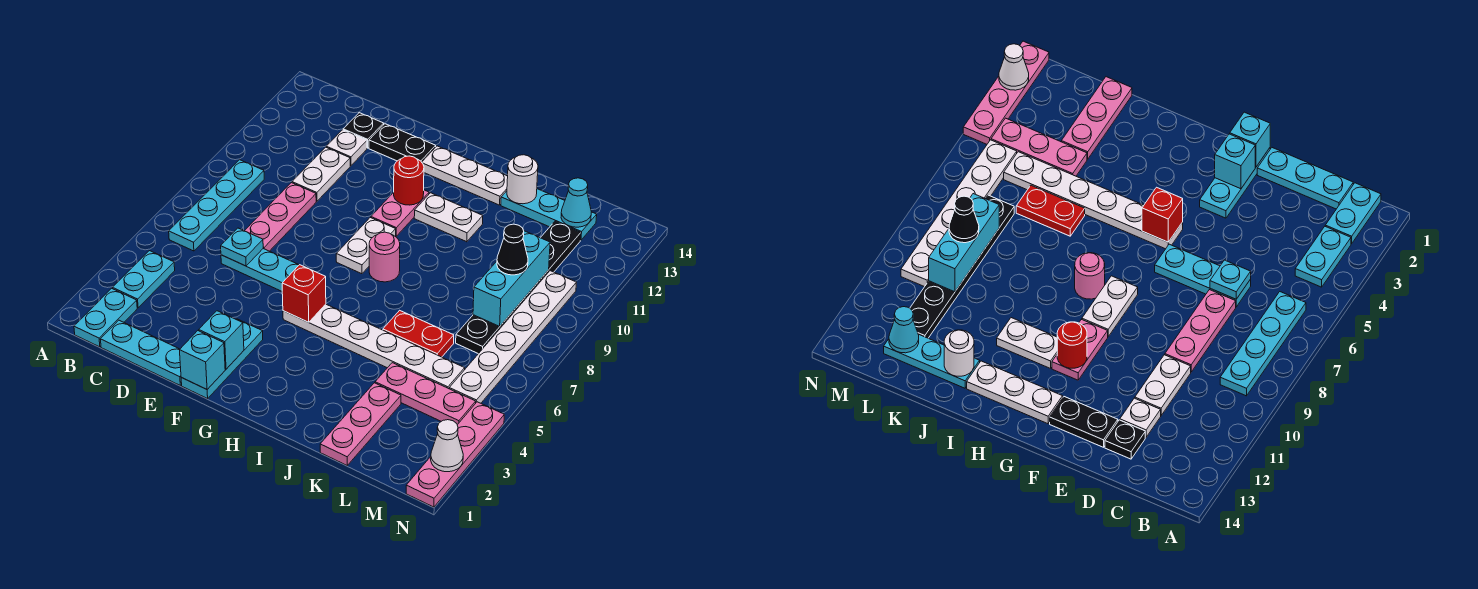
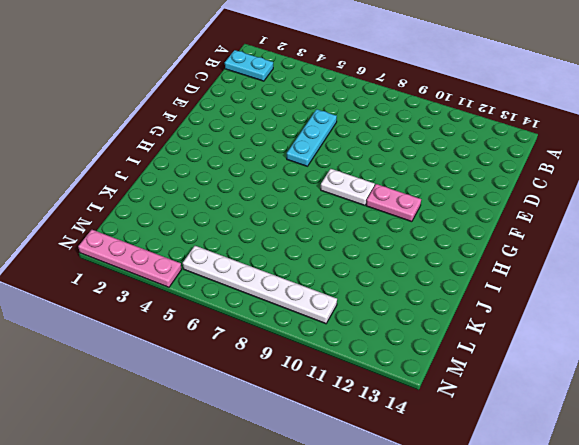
none -> cyan 1x2 plate [113,251,175,308]
none -> cyan 1x4 plate [169,160,264,251]
none -> cyan 1x3 plate [100,320,182,385]
none -> pink 1x3 plate [245,183,316,251]

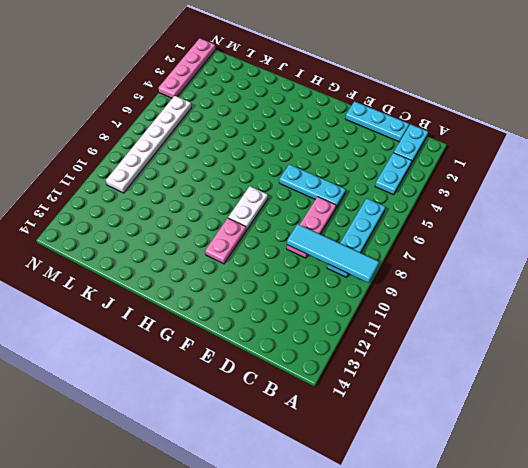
cyan 1x4 tile [287,224,379,283] -> none
none -> white 1x2 plate [292,147,350,201]
none -> white 1x1 plate [326,130,367,166]
none -> black 1x1 plate [343,113,384,148]
none -> black 1x2 plate [369,124,436,162]

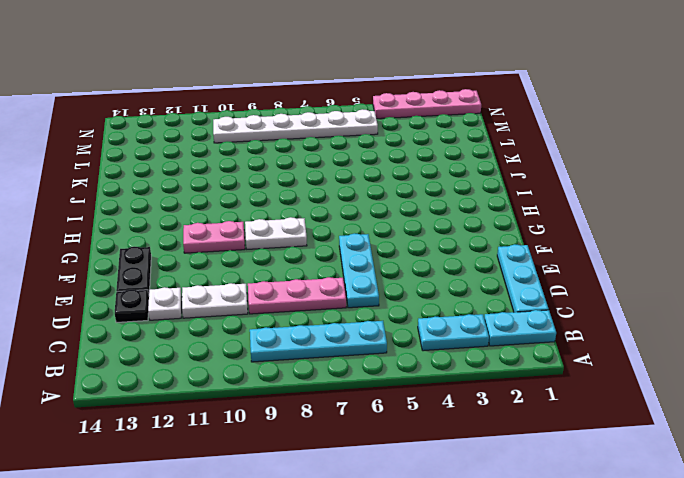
none -> cyan 1x3 plate [181,319,263,399]
none -> white 1x6 plate [283,304,465,389]
none -> white 1x3 plate [422,146,508,205]
none -> pink 1x1 round brick [369,232,400,282]

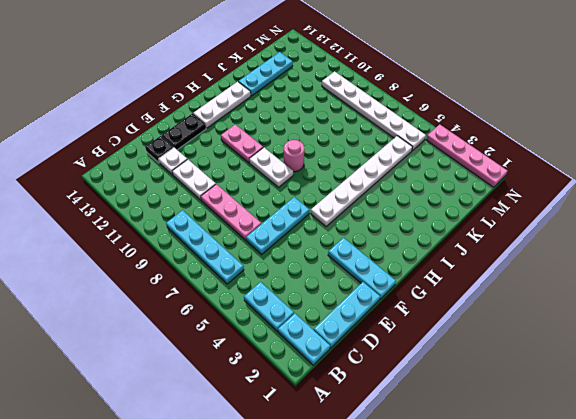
none -> white 1x2 plate [414,193,483,242]
none -> red 1x2 plate [383,310,454,357]
none -> pink 1x3 plate [320,383,401,465]
none -> pink 1x3 plate [375,363,476,425]

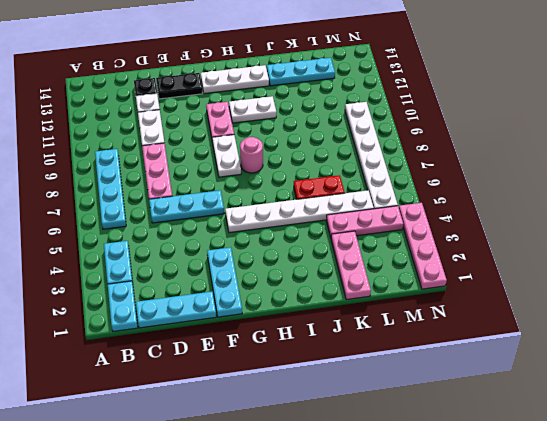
none -> black 1x6 plate [456,222,581,354]
none -> cyan 1x1 plate [221,228,263,266]
none -> cyan 1x1 brick [180,331,225,389]
none -> cyan 1x1 brick [199,311,244,369]

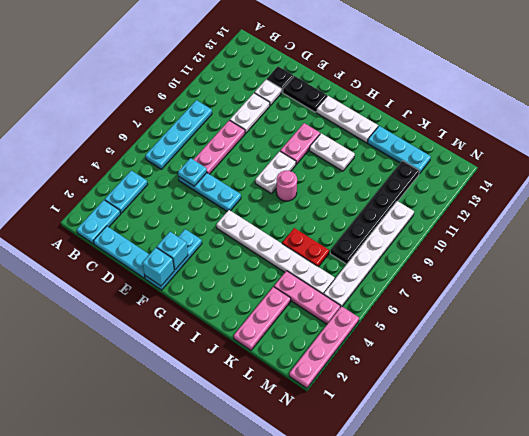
none -> red 1x1 brick [282,265,326,322]
none -> red 1x1 round brick [394,156,424,205]
none -> white 1x1 round brick [507,155,538,204]
none -> cyan 1x3 brick [473,231,550,326]

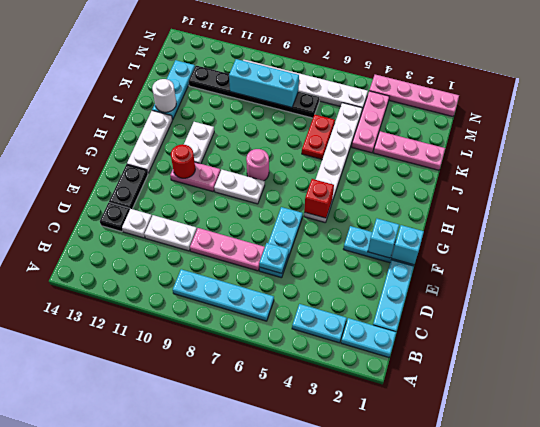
none -> cyan 1x1 cone [561,178,591,227]
none -> white 1x1 cone [431,420,463,472]
none -> black 1x1 cone [497,224,528,275]

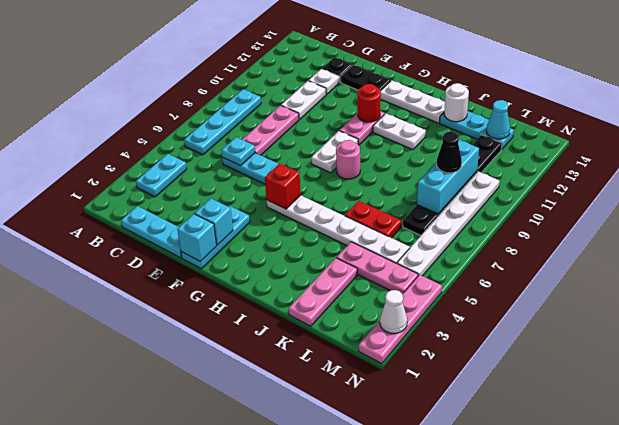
none -> cyan 1x2 plate [74,288,137,347]

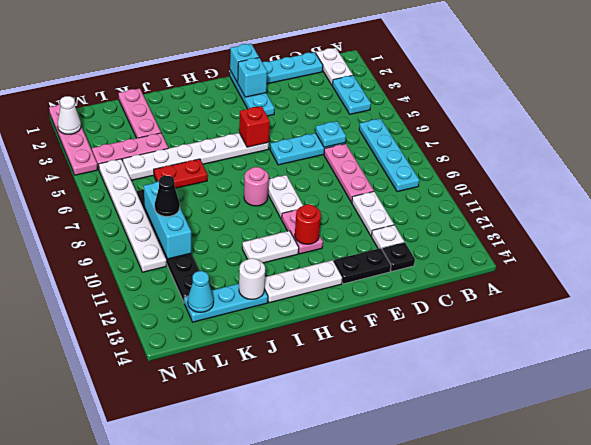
white 1x2 plate [316,48,353,85] -> cyan 1x2 plate [74,288,137,347]

